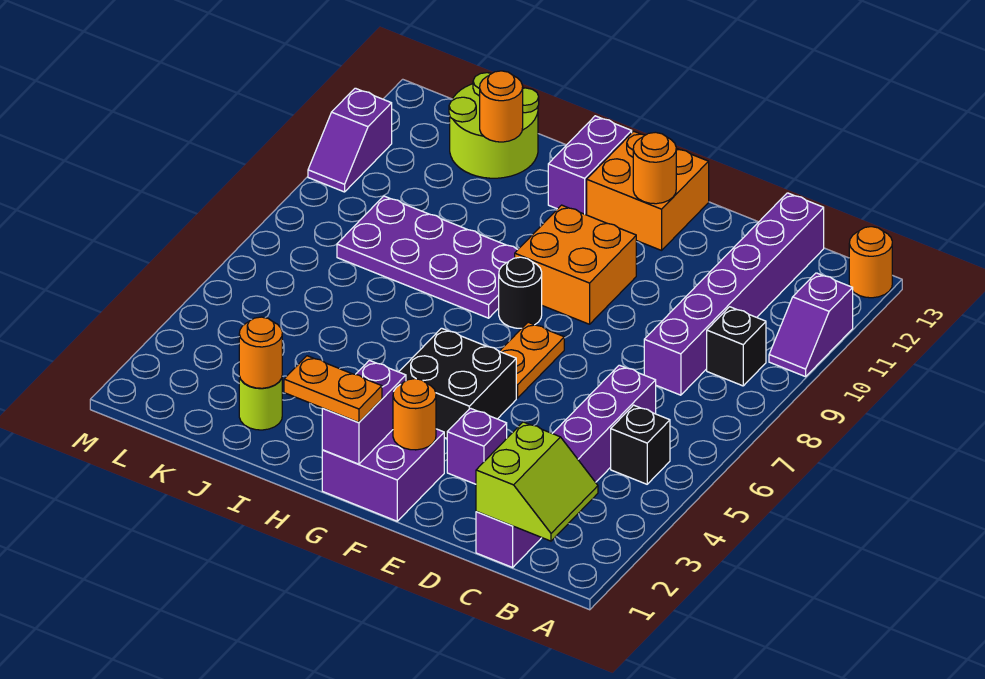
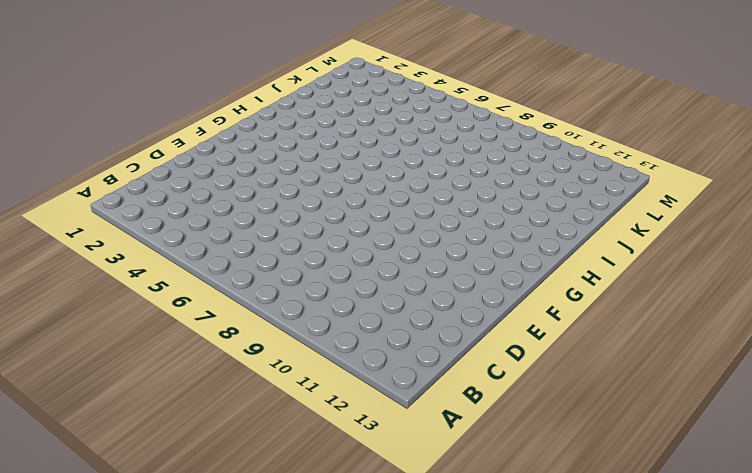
none -> purple 1x2 slope [769,273,853,377]
none -> orange 1x1 round brick [849,227,892,298]
none -> black 1x1 brick [611,405,670,484]

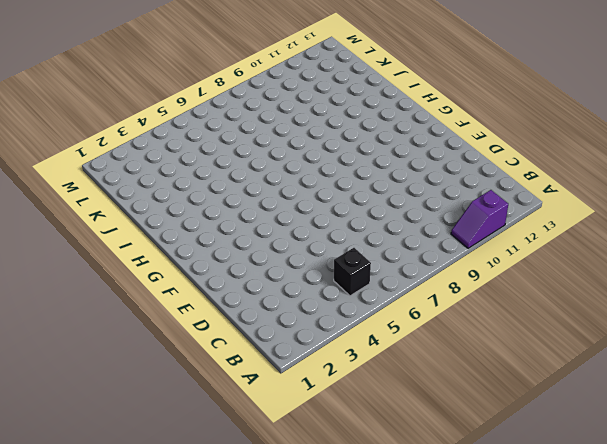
none -> orange 1x1 round brick [849,227,892,298]
none -> black 1x1 brick [707,307,766,386]
none -> purple 1x6 brick [476,365,656,567]

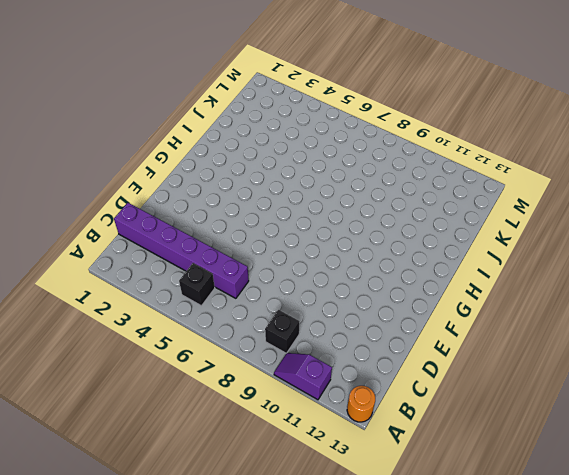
none -> purple 1x6 brick [644,193,824,395]
none -> purple 1x1 brick [447,408,507,484]
none -> purple 2x2 brick [322,429,444,521]

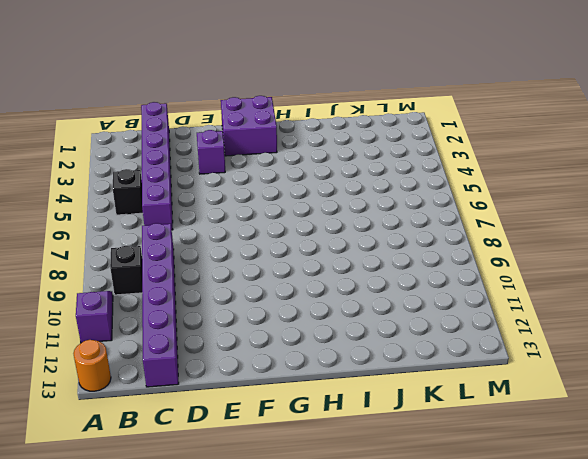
none -> black 2x2 brick [399,328,516,438]
none -> orange 1x2 plate [500,322,564,398]
none -> orange 2x2 brick [515,205,636,324]

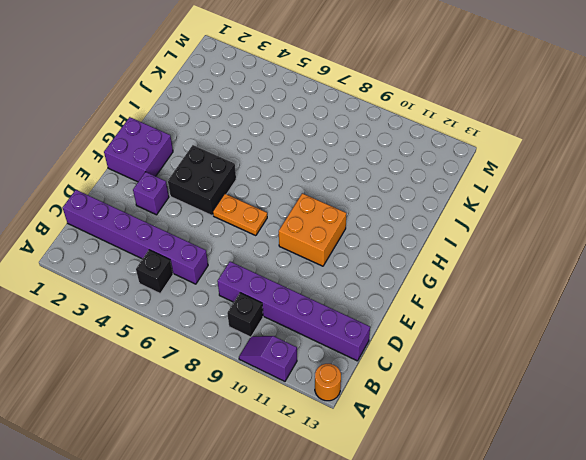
none -> orange 2x2 brick [587,131,709,250]
none -> black 1x1 round brick [499,257,542,328]
none -> purple 2x4 plate [337,196,518,318]

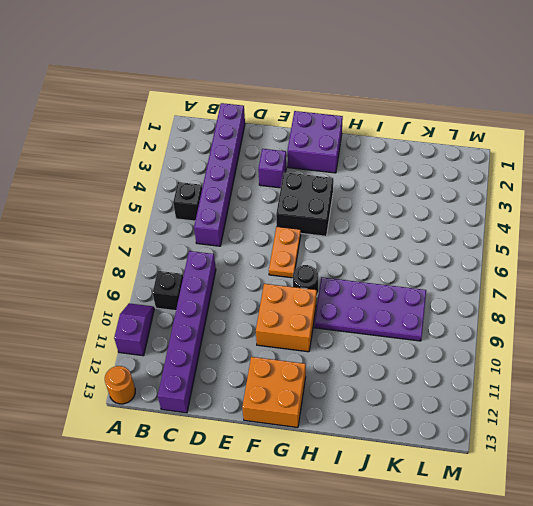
none -> purple 1x2 brick [548,116,632,215]
none -> lime 1x1 round brick [239,376,282,430]
none -> lime 2x2 round brick [449,73,539,178]

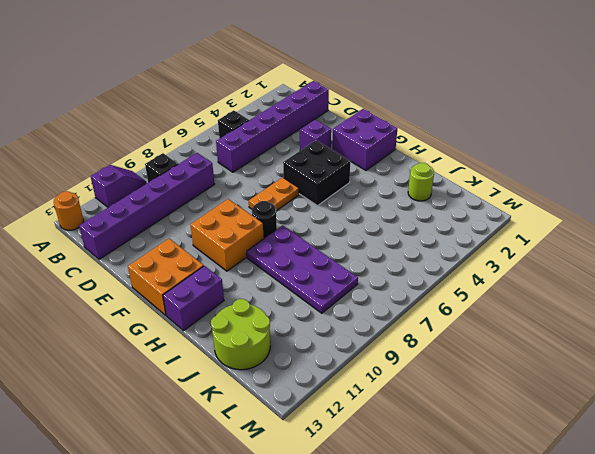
none -> purple 1x2 slope [308,88,392,192]
none -> lime 2x2 slope [476,422,598,541]
none -> orange 1x1 round brick [393,379,436,450]

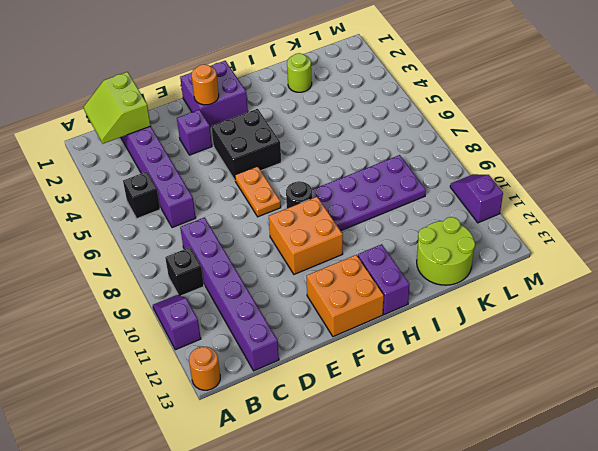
none -> orange 1x1 round brick [633,132,676,204]
none -> purple 1x2 brick [322,360,406,464]
none -> orange 1x1 round brick [239,317,282,388]

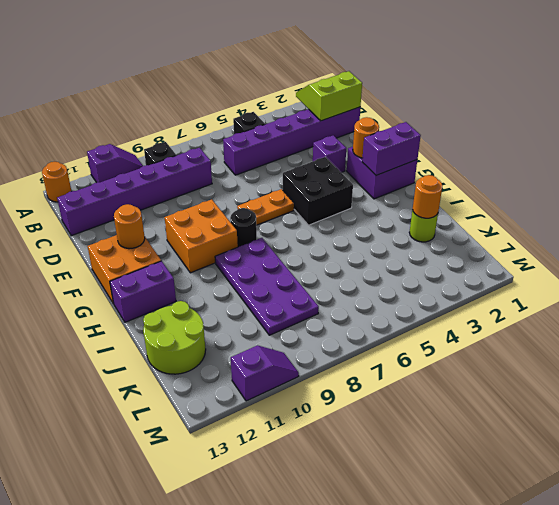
none -> orange 1x1 round brick [480,71,523,142]
none -> orange 1x2 plate [284,356,382,423]

